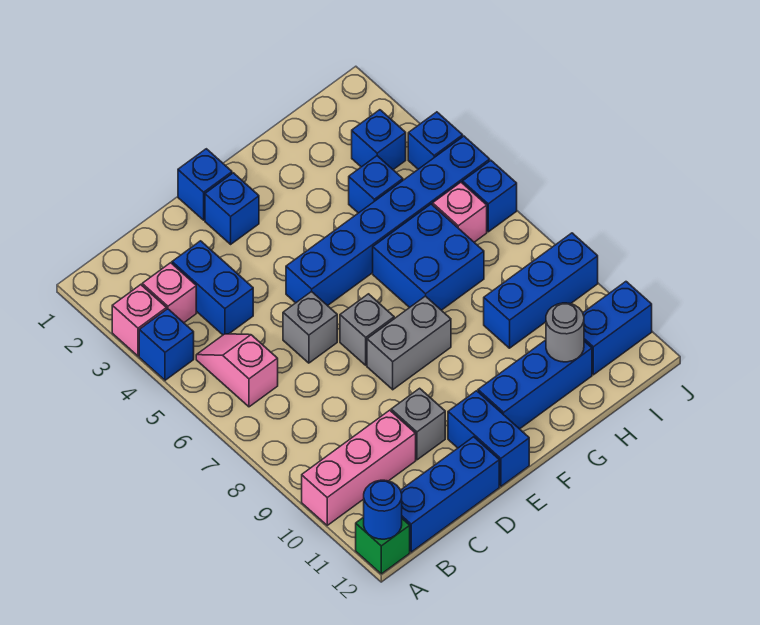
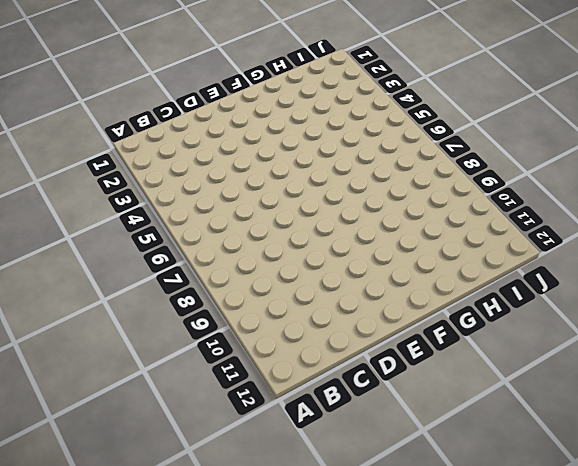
none -> pink 1x1 brick [112,285,167,356]
none -> blue 1x1 brick [139,309,194,380]
none -> pink 1x3 brick [302,410,416,525]

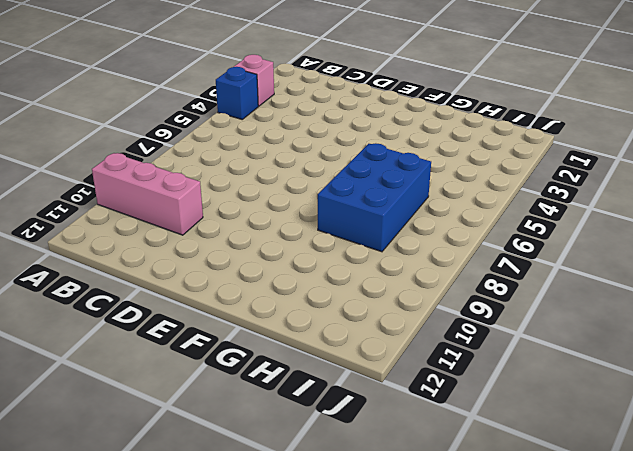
blue 2x3 brick [318,143,431,252] -> blue 2x2 brick [373,204,484,310]
none -> green 1x1 brick [356,517,410,574]
none -> pink 1x1 brick [142,263,196,323]
none -> pink 1x2 slope [196,334,278,407]

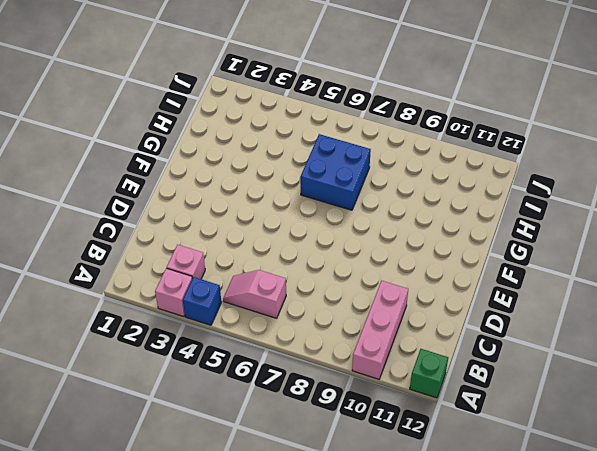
none -> blue 1x3 brick [401,437,499,552]
none -> blue 1x2 brick [172,241,253,335]
none -> grey 1x1 brick [283,291,337,363]

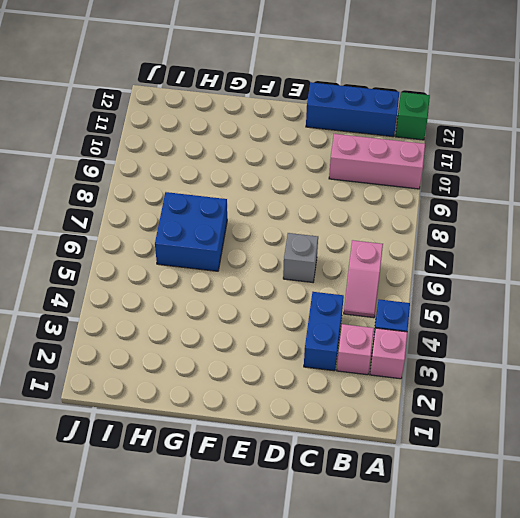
none -> grey 1x1 brick [391,388,445,460]
none -> blue 1x1 brick [178,149,232,220]
none -> blue 1x1 brick [205,173,259,244]

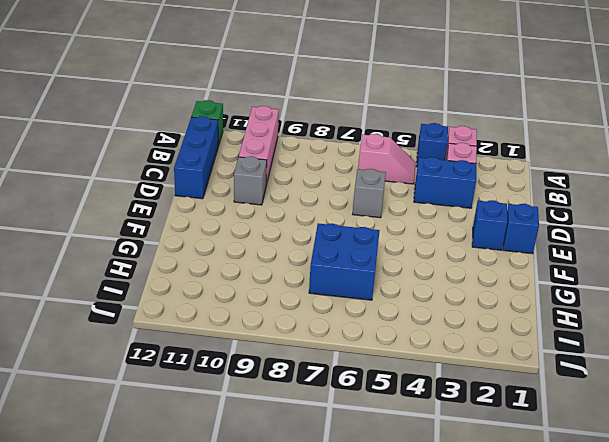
none -> blue 1x6 brick [286,136,490,306]
none -> grey 1x1 brick [340,294,394,365]
none -> grey 1x2 brick [367,296,451,390]

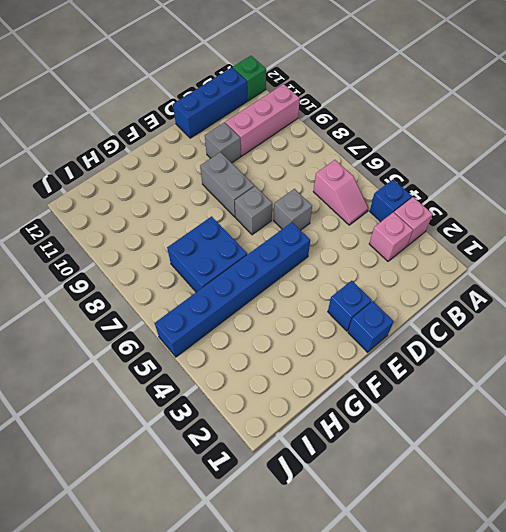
grey 1x2 brick [200,152,254,217] -> grey 1x2 brick turned to [367,296,451,390]
none -> blue 1x2 brick [172,241,253,335]
none -> blue 1x2 brick [448,391,529,486]
none -> blue 1x3 brick [478,340,592,429]

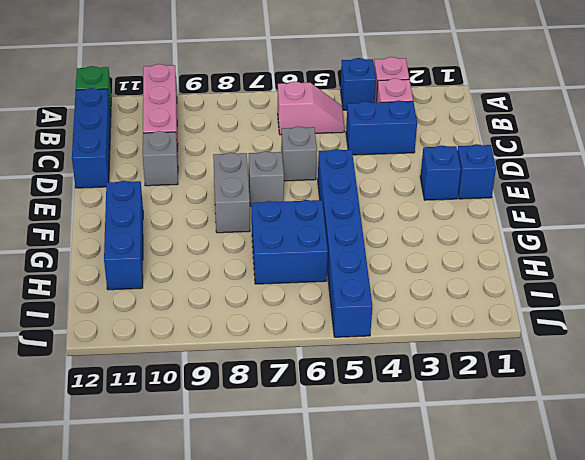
none -> blue 1x2 brick [448,391,529,486]
none -> blue 1x1 brick [349,156,403,213]
none -> blue 1x3 brick [484,233,598,348]

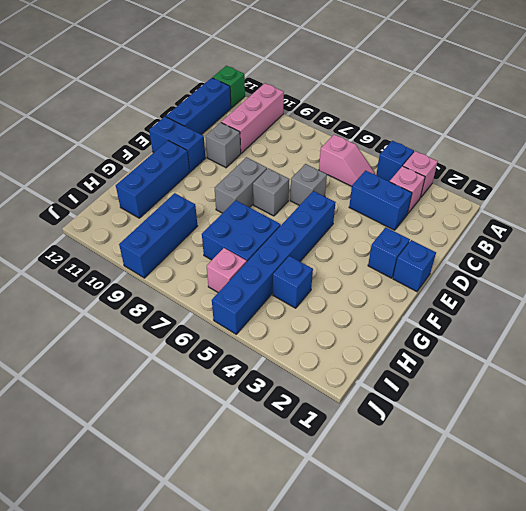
none -> blue 1x1 brick [352,110,406,170]
none -> blue 1x2 brick [583,282,652,375]
none -> blue 1x1 brick [408,112,463,169]

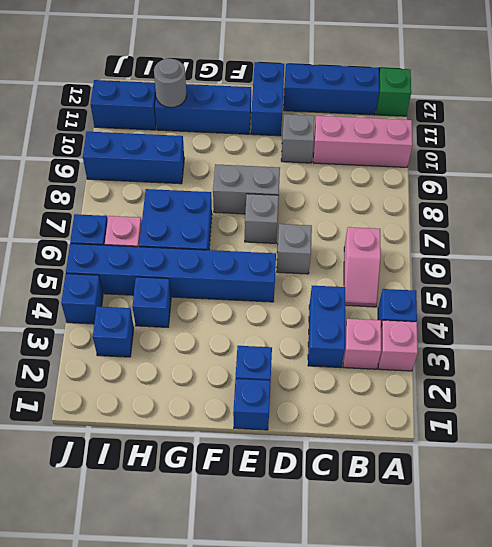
none -> blue 1x1 round brick [364,480,402,539]

